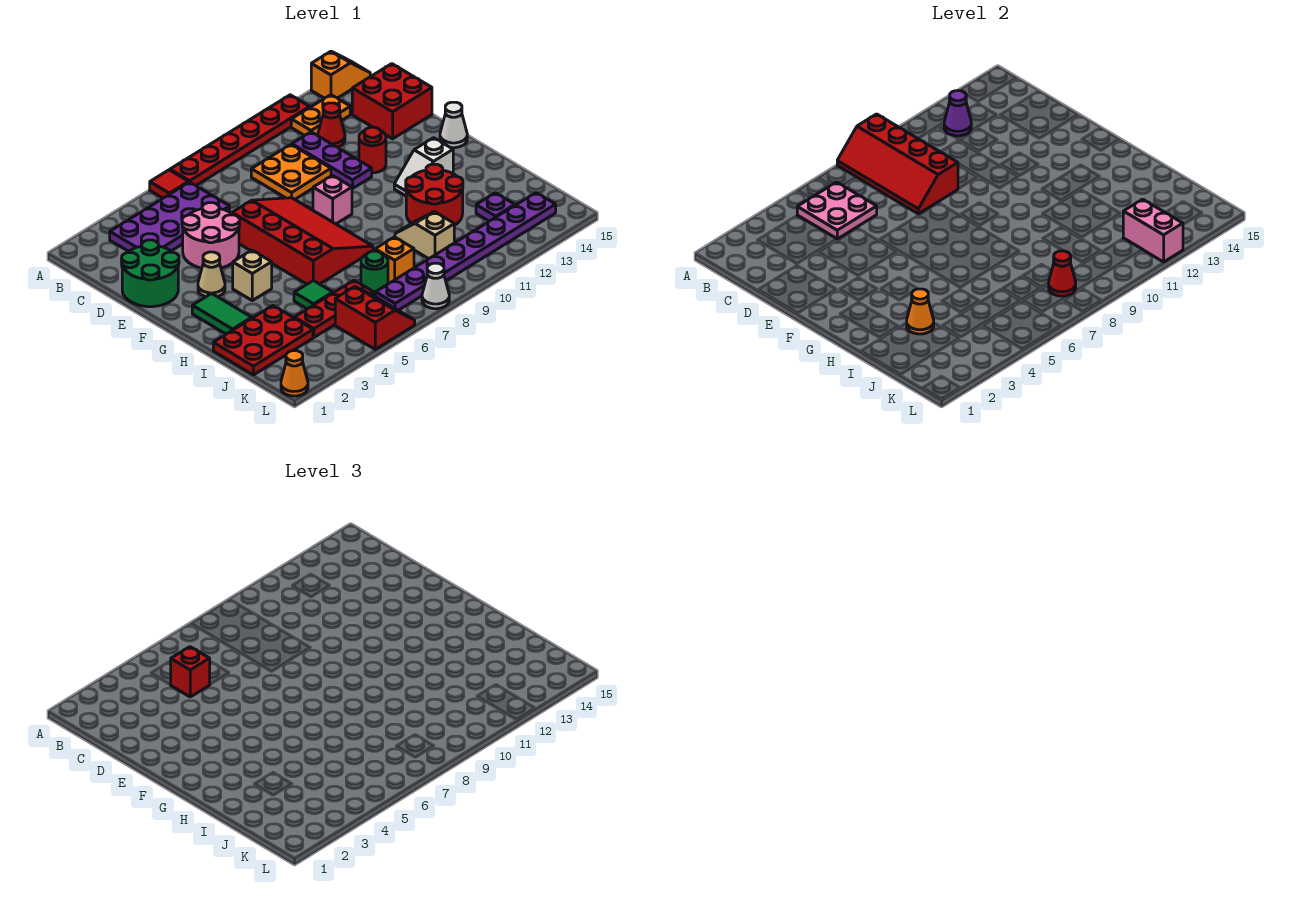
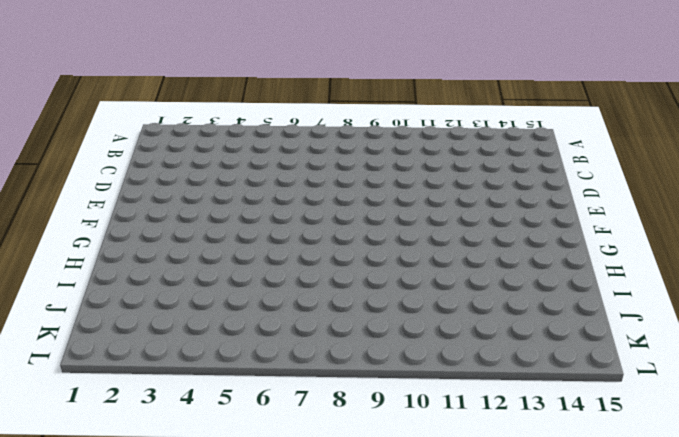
none -> red 1x1 tile [150,170,189,198]
none -> red 1x6 plate [170,95,310,185]
none -> orange 1x2 slope [311,51,370,98]
none -> purple 2x4 plate [110,182,230,251]

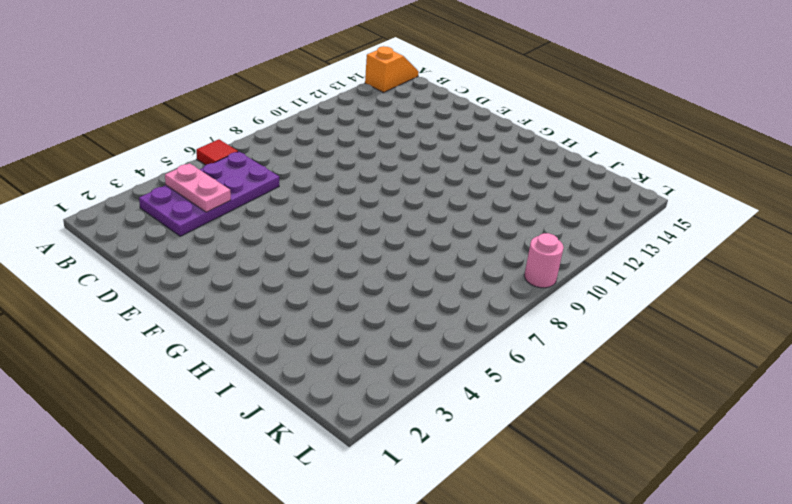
pink 1x2 plate [165,163,231,212] -> none
pink 1x1 round brick [524,233,564,288] -> none
none -> red 1x6 plate [170,95,310,185]
none -> orange 1x2 plate [291,95,350,136]
none -> orange 2x2 plate [251,145,331,199]
none -> purple 1x3 plate [292,132,372,189]

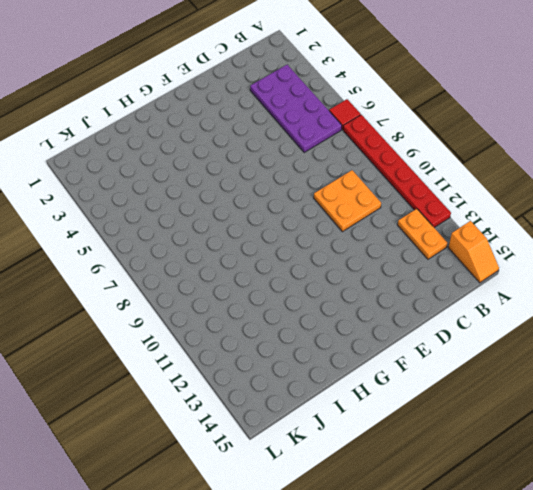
none -> purple 1x3 plate [292,132,372,189]
none -> red 1x1 cone [318,103,345,147]
none -> red 2x2 brick [352,64,432,139]
none -> green 2x2 round brick [122,240,179,307]

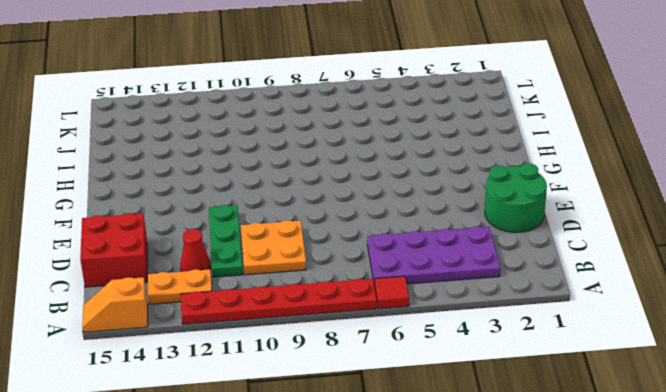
green 1x3 plate [209,205,243,277] -> purple 1x3 plate [292,132,372,189]
none -> pink 2x2 round brick [182,203,240,268]
none -> red 3x4 slope [232,198,373,284]
none -> red 1x1 round brick [359,127,386,173]
none -> tan 1x1 cone [198,252,225,297]

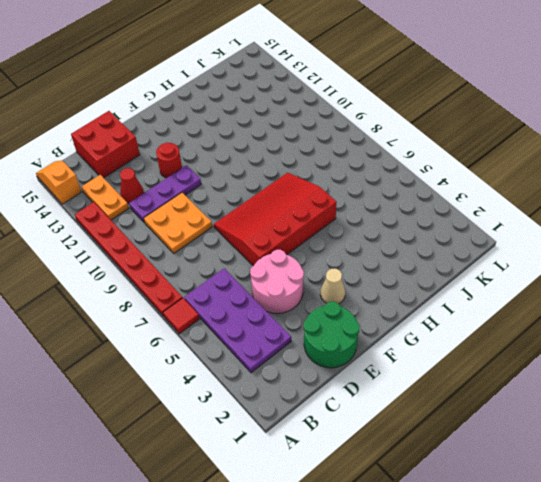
none -> pink 1x1 brick [313,175,352,224]
none -> white 1x1 cone [440,102,467,148]
none -> green 1x2 tile [192,293,252,334]
none -> tan 1x1 brick [233,250,272,301]

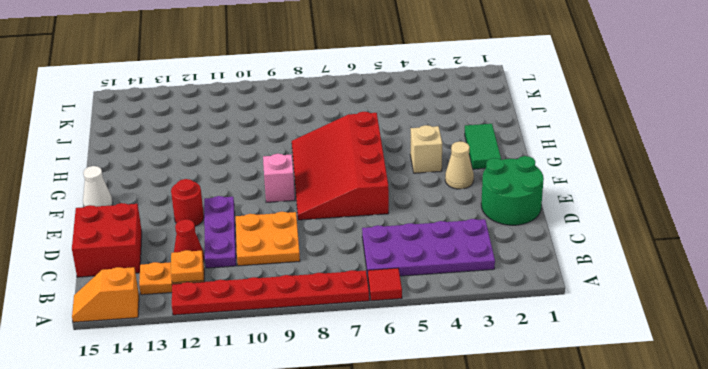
orange 1x1 plate [171,250,203,283] -> purple 1x1 cone [944,91,971,136]
none -> pink 2x2 round brick [182,203,240,268]
none -> white 1x2 slope [394,138,453,196]
none -> red 2x2 round brick [406,164,463,226]
none -> red 2x3 plate [213,306,313,375]

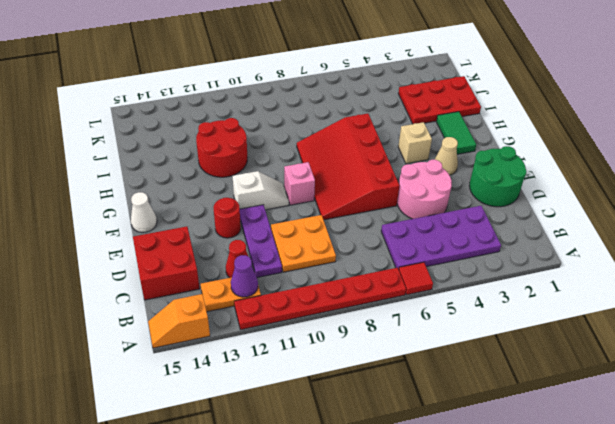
white 1x2 slope [233,171,289,210] -> white 1x2 slope moved to [394,138,453,196]
none -> green 1x1 tile [294,280,333,309]
none -> tan 1x2 slope [395,212,454,259]
none -> red 1x3 plate [294,280,374,337]
none -> green 1x1 round brick [361,251,388,297]

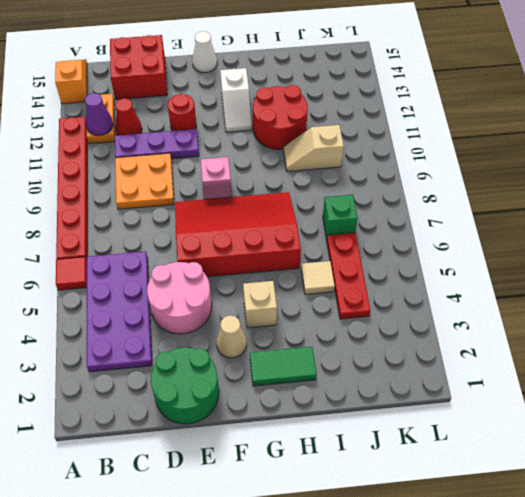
tan 1x1 tile [301,261,335,295] -> green 1x1 tile [294,280,333,309]
green 1x1 brick [323,195,358,239] -> green 1x1 round brick [361,251,388,297]
none -> red 2x3 plate [213,306,313,375]
none -> orange 1x1 brick [375,237,414,284]
none -> purple 1x1 plate [476,193,515,221]
none -> red 2x2 slope [335,287,415,349]

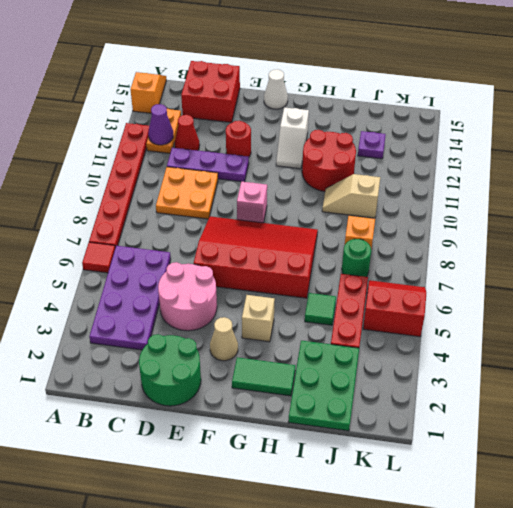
green 2x3 plate [289,341,359,431] -> red 2x3 plate [213,306,313,375]
none -> purple 1x8 plate [376,193,556,310]
none -> orange 1x1 cone [281,351,308,396]
none -> white 1x1 cone [422,263,449,309]
none -> red 2x4 slope [837,114,958,214]

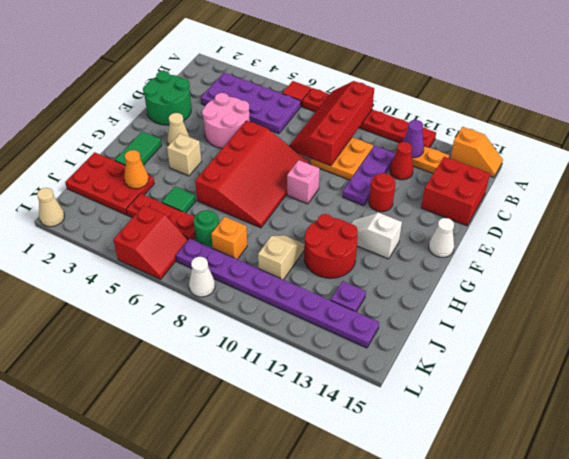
tan 1x1 cone [37,188,65,227] -> orange 1x1 cone [281,351,308,396]
none -> pink 2x2 plate [797,182,877,239]
none -> red 1x1 cone [1049,251,1076,296]
none -> pink 1x2 brick [1123,199,1183,262]
none -> red 1x1 brick [171,647,210,697]

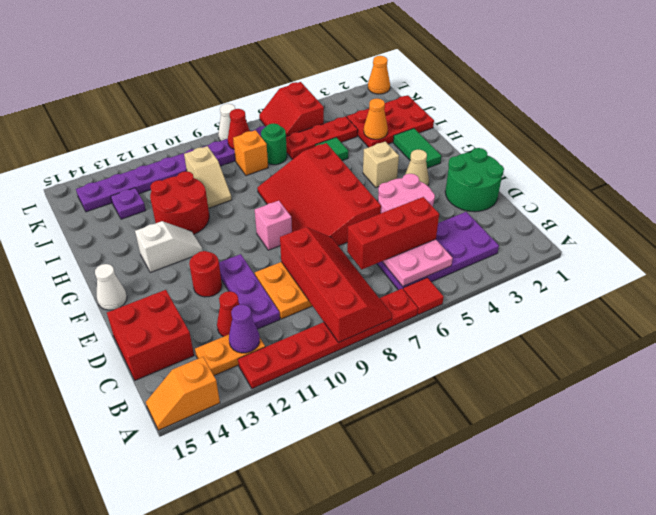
red 1x3 brick [347,197,439,269] -> red 1x1 brick [171,647,210,697]
none -> pink 1x2 brick [1123,199,1183,262]

